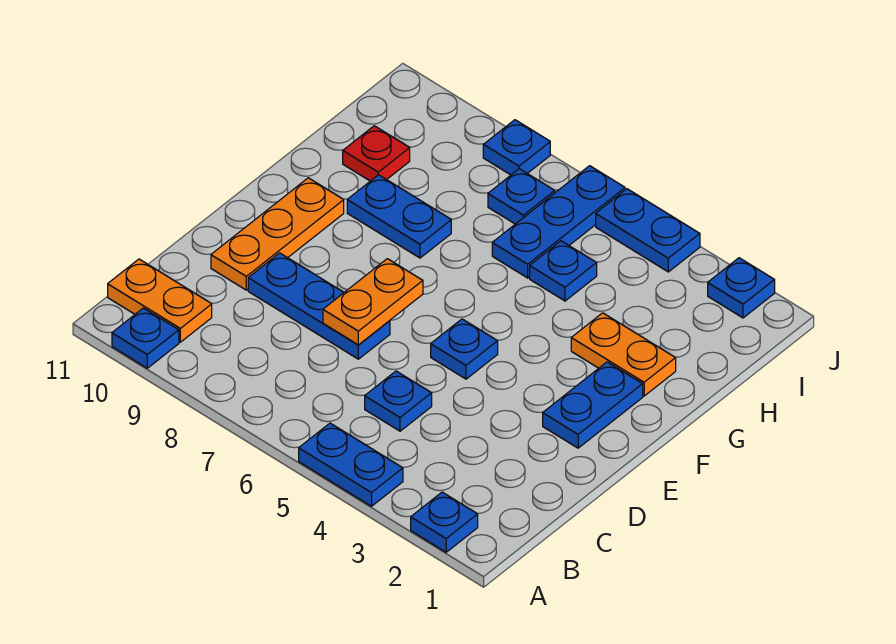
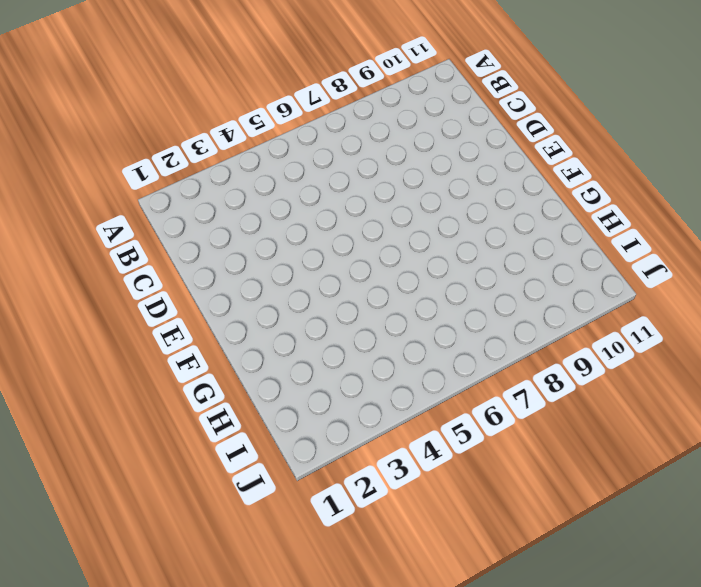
none -> blue 1x1 plate [411,492,478,552]
none -> blue 1x2 plate [299,423,403,506]
none -> blue 1x1 plate [112,308,179,368]

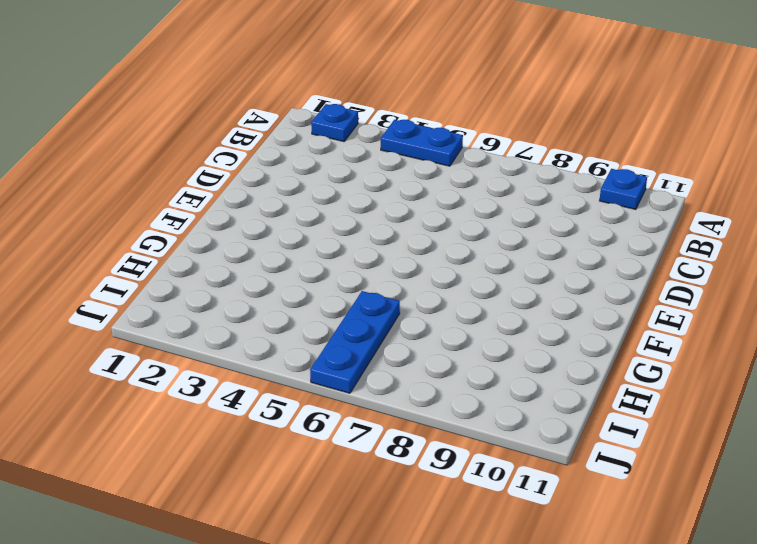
none -> orange 1x2 plate [108,259,212,342]
none -> blue 1x1 plate [365,371,432,431]
none -> blue 1x3 plate [248,253,390,359]

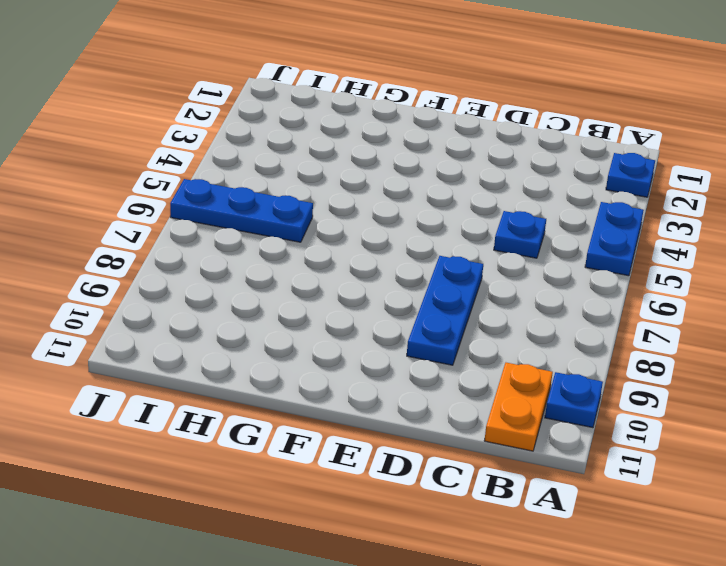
none -> orange 1x3 plate [211,178,344,290]
none -> blue 1x2 plate [543,362,643,448]
none -> blue 1x1 plate [431,319,498,379]

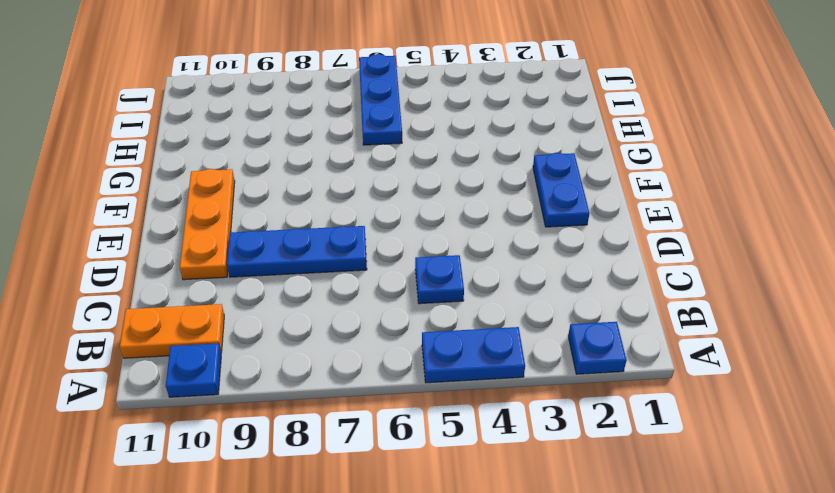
none -> blue 1x1 plate [431,319,498,379]
none -> orange 1x2 plate [571,313,676,396]
none -> blue 1x2 plate [347,175,451,258]

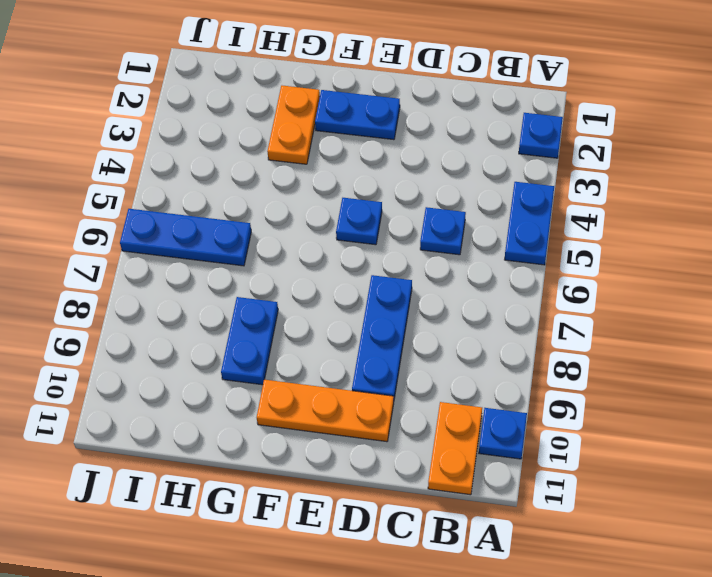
none -> blue 1x1 plate [530,241,597,301]
none -> red 1x1 plate [343,126,410,181]
none -> blue 1x1 plate [488,169,555,224]

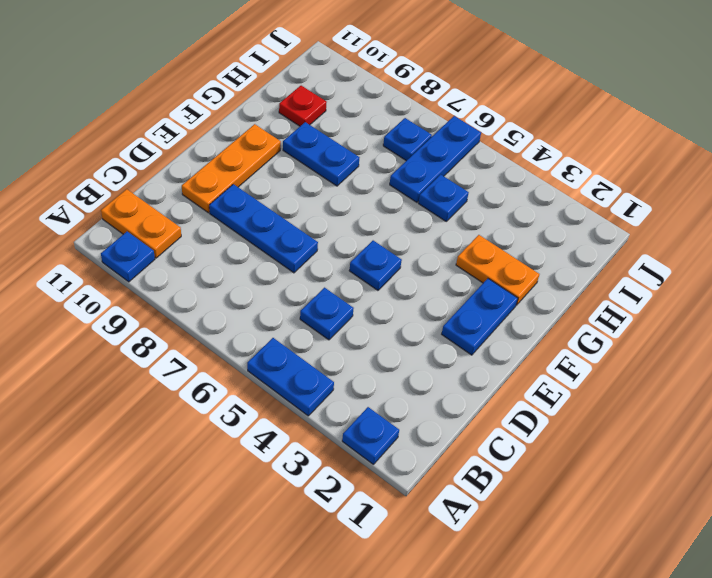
none -> blue 1x1 plate [708,258,775,318]
none -> blue 1x2 plate [596,189,700,272]
none -> blue 1x1 plate [483,120,550,175]

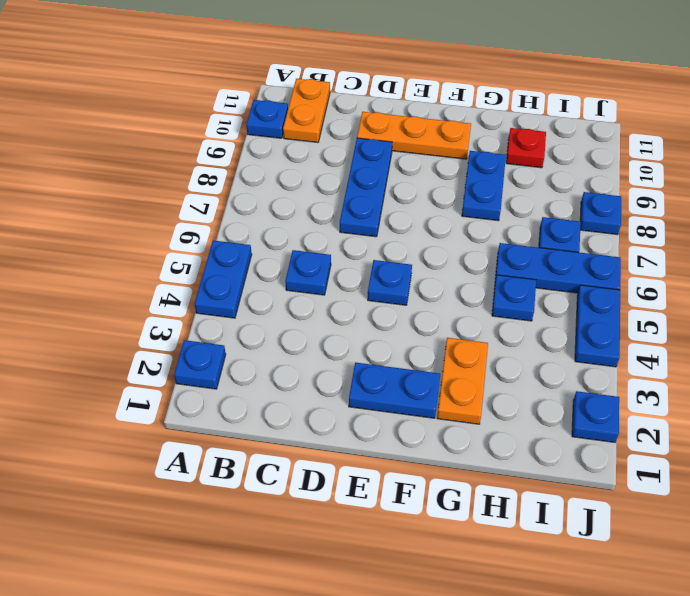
none -> orange 1x2 plate [323,259,423,345]

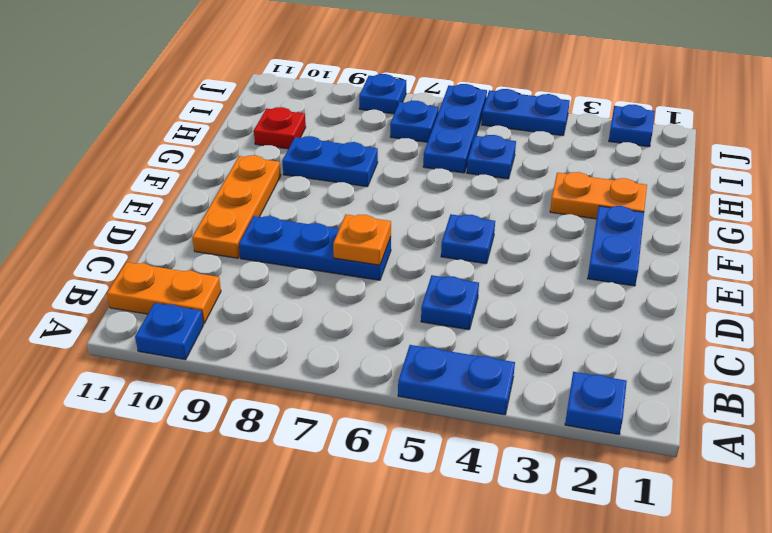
orange 1x1 plate [333,215,391,265] -> orange 1x2 plate [323,259,423,345]

